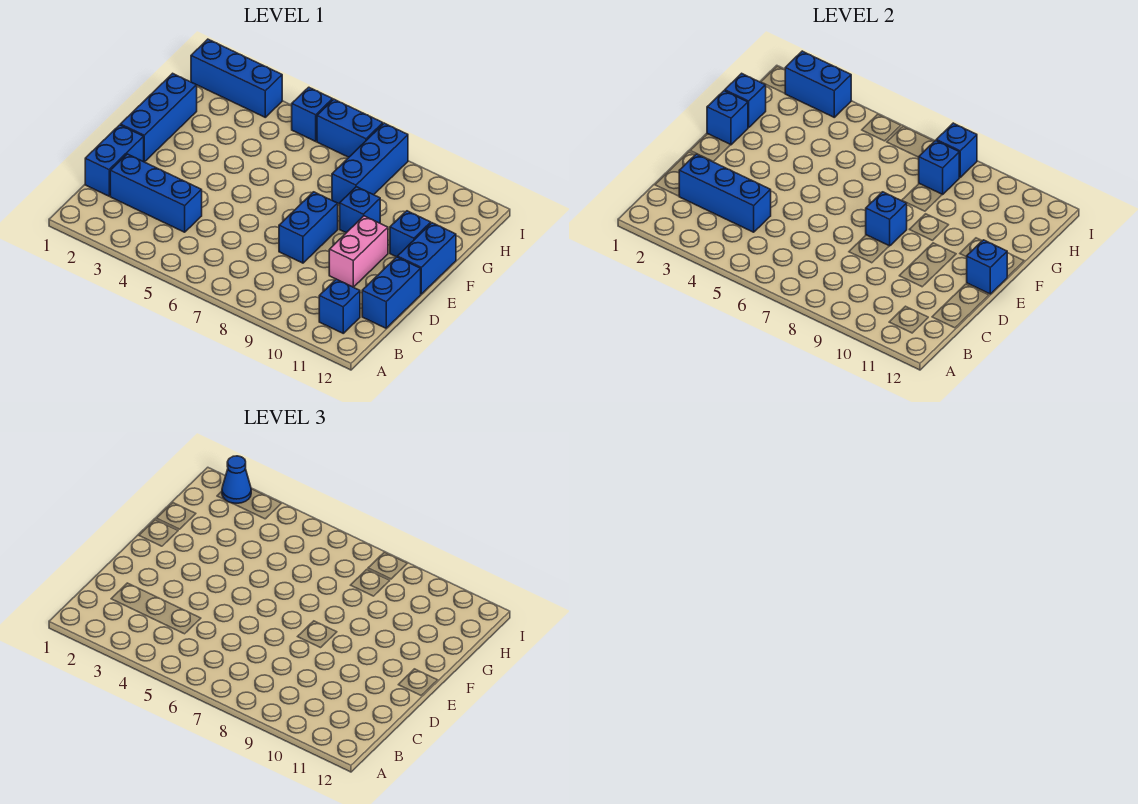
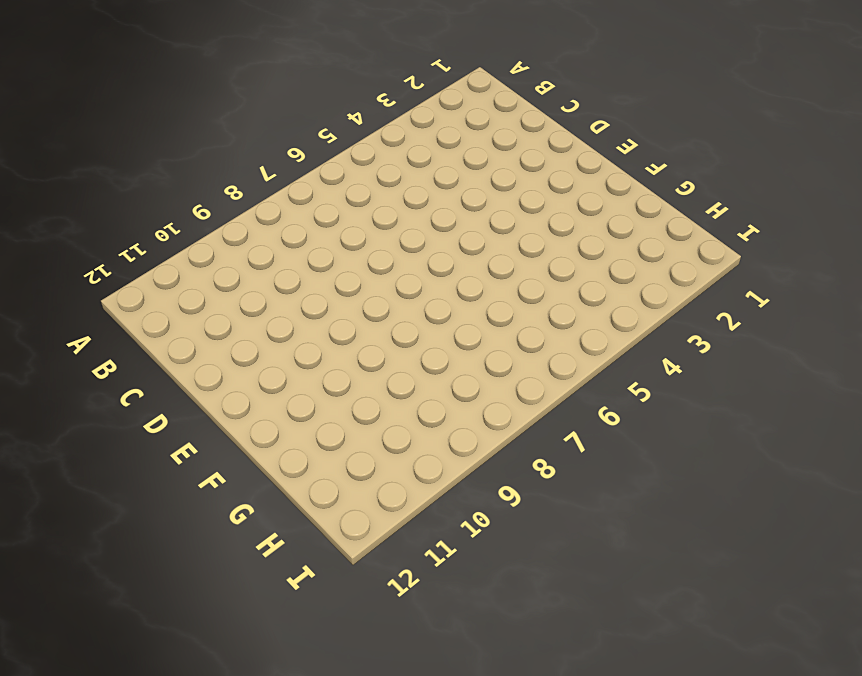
none -> blue 1x1 brick [319,279,360,333]
none -> blue 1x2 brick [85,125,144,196]
none -> blue 1x3 brick [110,154,202,232]

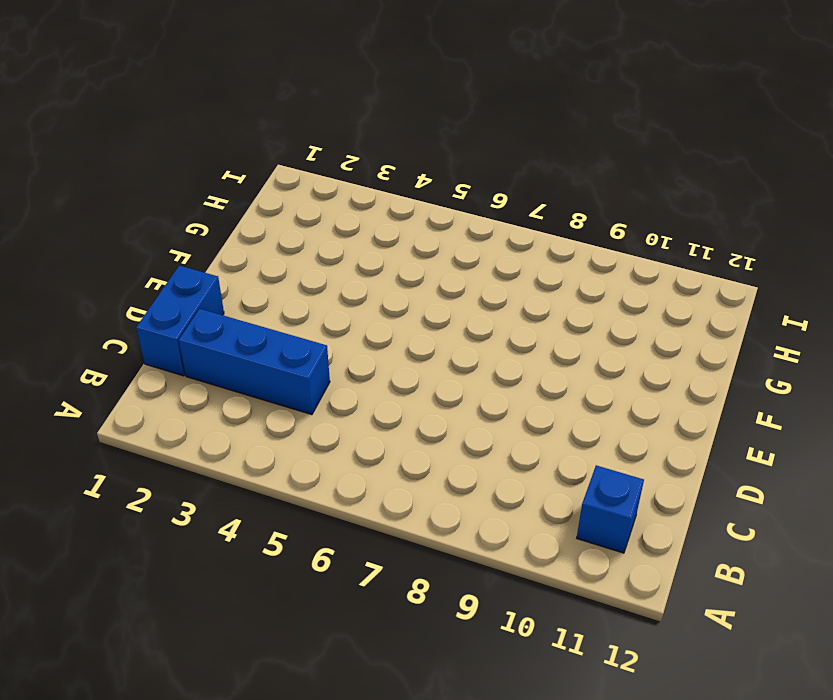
none -> blue 1x2 brick [362,257,421,328]
none -> blue 1x2 brick [279,192,338,263]
none -> pink 1x2 brick [329,216,388,287]

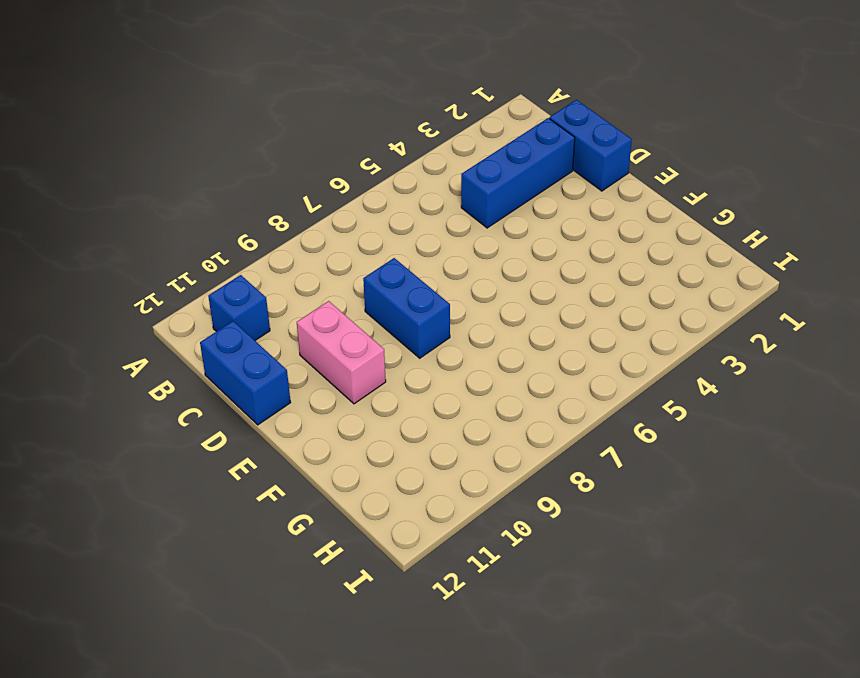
none -> blue 1x3 brick [120,73,197,162]
none -> blue 1x2 brick [398,223,456,294]
none -> blue 1x1 brick [340,187,380,233]

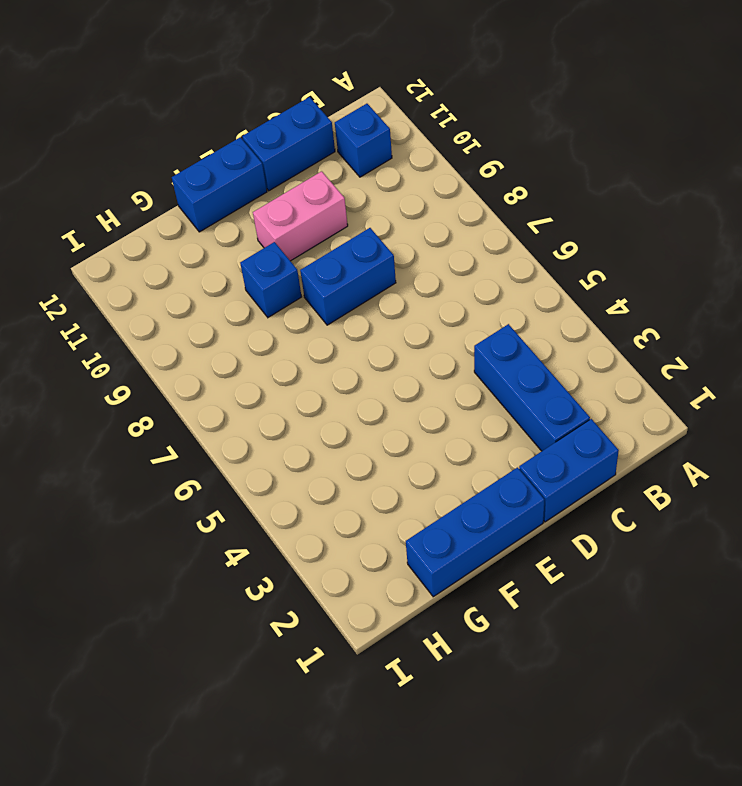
none -> blue 1x1 brick [390,211,431,257]
none -> blue 1x3 brick [332,123,408,204]
none -> blue 1x3 brick [191,39,282,117]

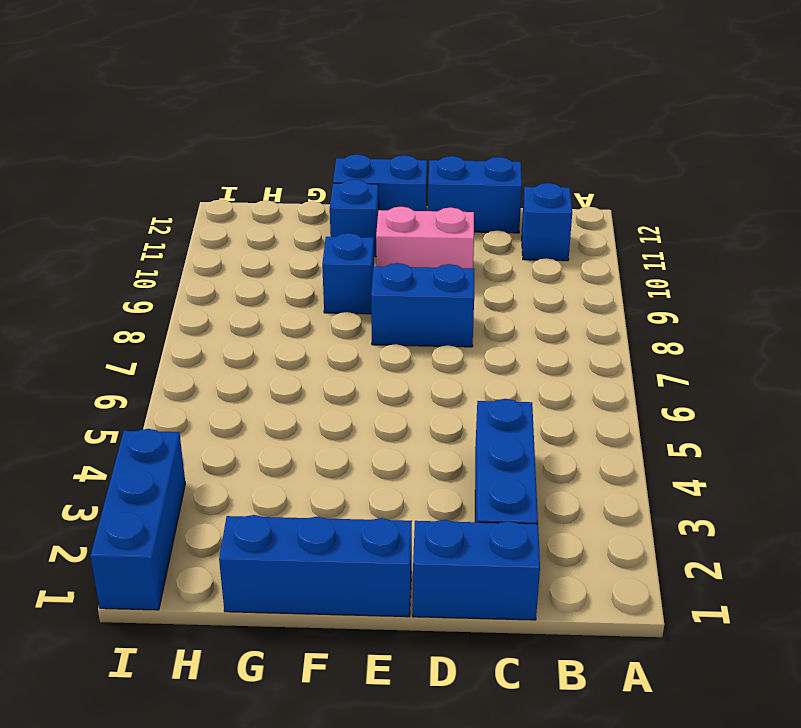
none -> blue 1x3 brick [332,123,408,204]
none -> blue 1x1 brick [292,87,333,141]
none -> blue 1x2 brick [317,99,383,157]

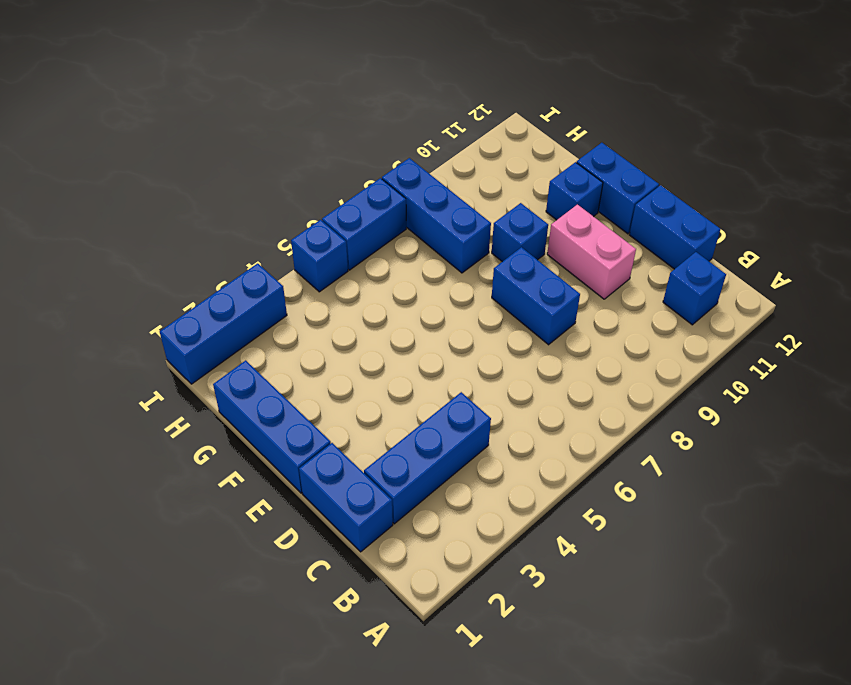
none -> blue 1x3 brick [679,154,771,232]
none -> blue 1x1 brick [866,192,907,246]
none -> blue 1x1 brick [967,240,1007,294]

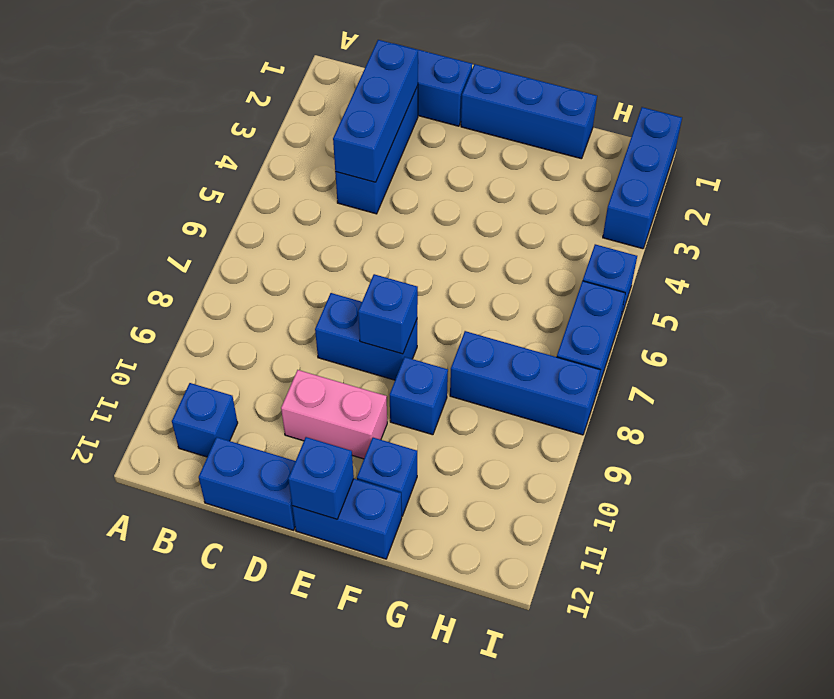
none -> blue 1x1 brick [707,91,748,145]
none -> blue 1x1 brick [725,73,766,128]
none -> blue 1x1 brick [919,140,960,195]

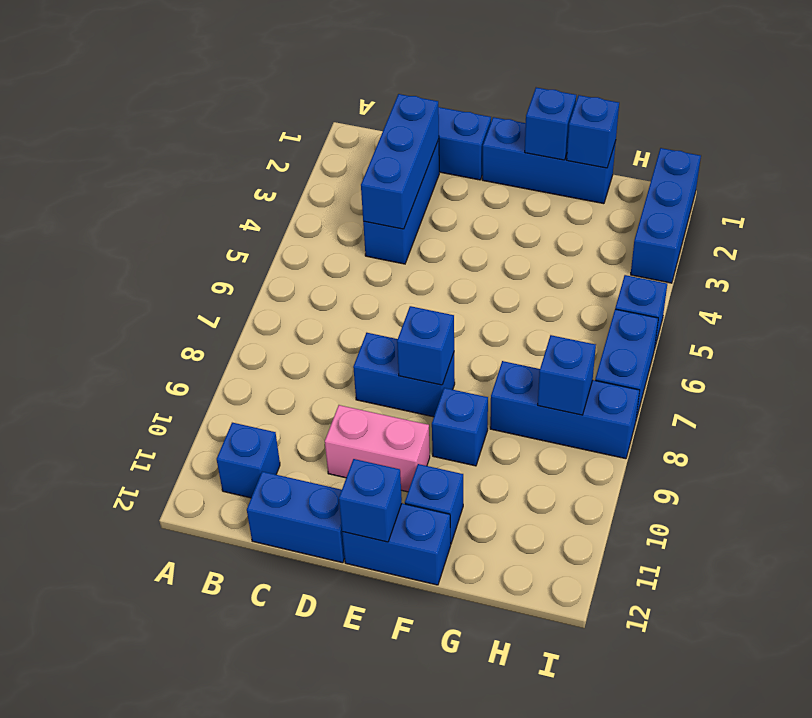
none -> blue 1x2 brick [785,51,851,117]
none -> blue 1x1 brick [936,123,977,177]
none -> blue 1x1 cone [222,456,251,503]

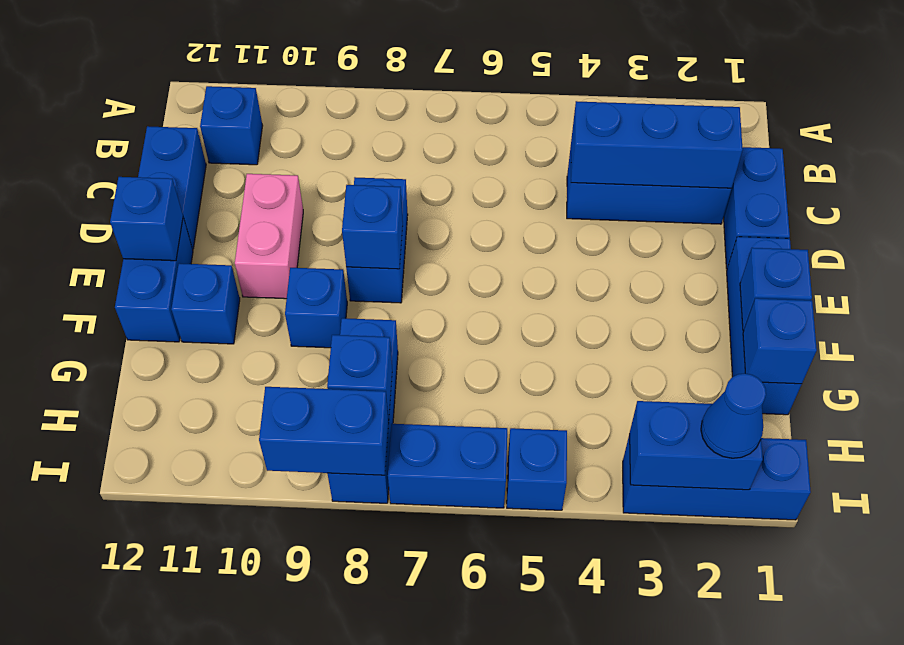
blue 1x2 brick [259,387,389,475] -> blue 1x1 brick [936,123,977,177]

